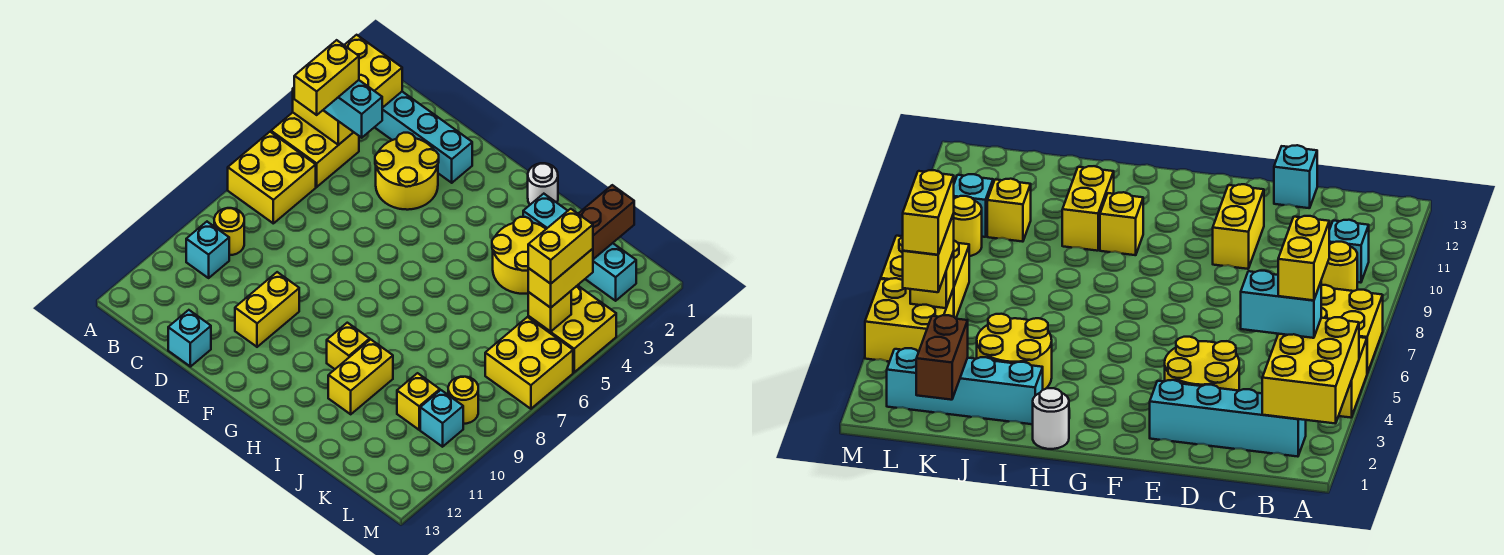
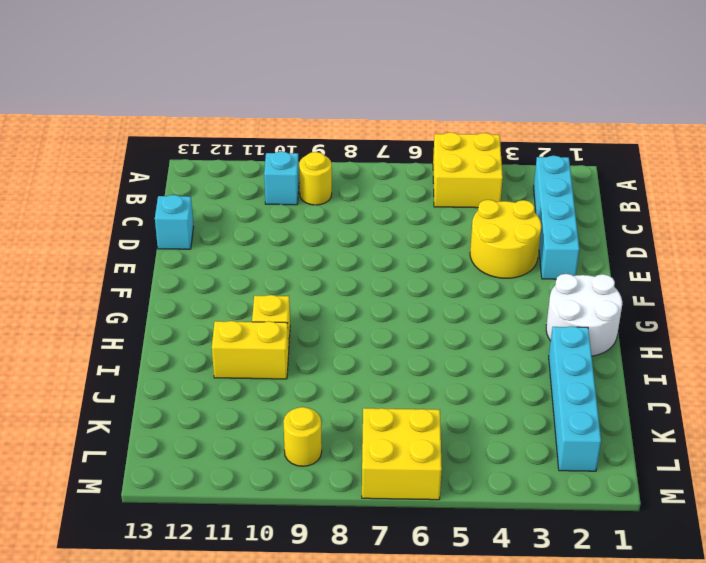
white 2x2 round brick [546,274,622,356] -> white 1x1 round brick [528,163,558,205]
none -> yellow 2x2 brick [228,132,316,223]
none -> yellow 1x2 brick [235,272,299,347]
none -> yellow 2x2 round brick [492,217,546,294]

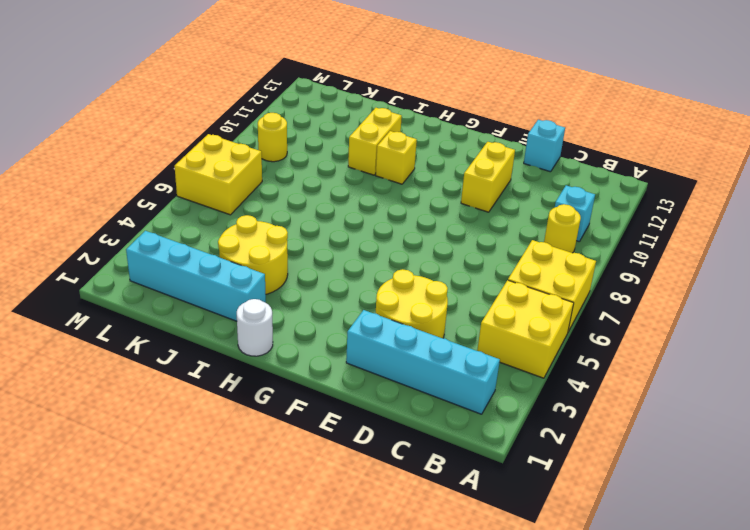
none -> yellow 1x1 brick [397,373,440,430]
none -> yellow 2x2 brick [528,285,616,372]
none -> cyan 1x1 brick [420,390,463,447]

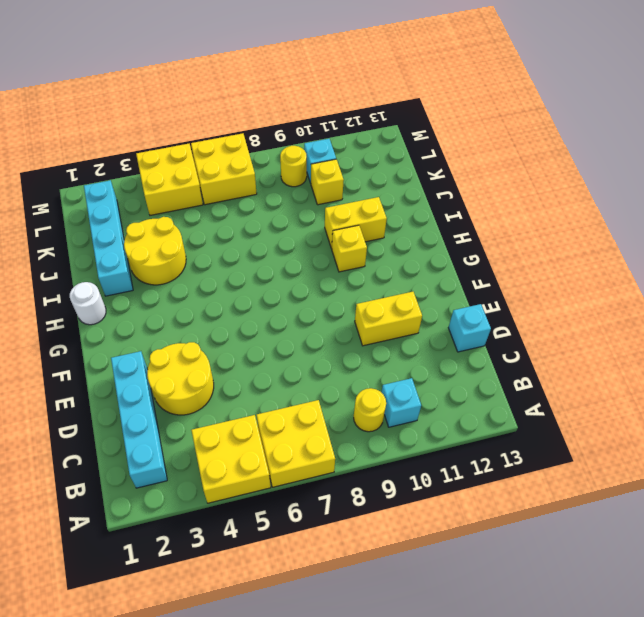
none -> yellow 2x3 brick [293,35,402,145]
none -> brown 1x2 brick [578,185,634,259]
none -> yellow 1x1 brick [528,291,571,332]

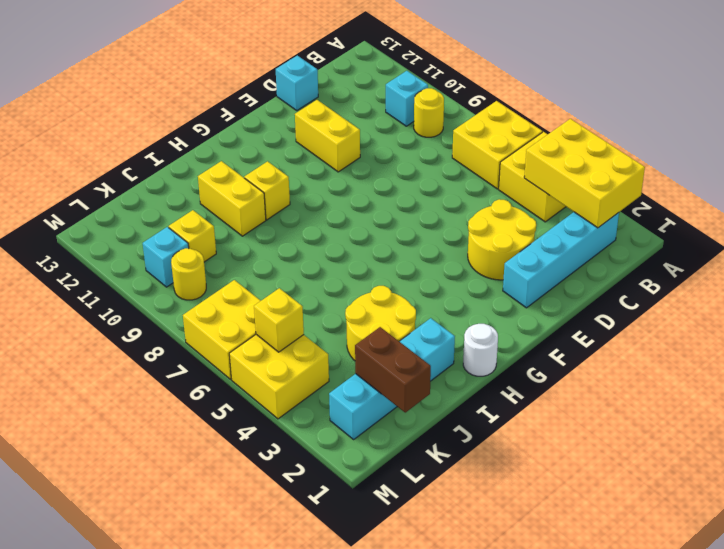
none -> cyan 1x2 brick [324,80,382,138]
none -> yellow 1x2 brick [528,249,593,308]
none -> yellow 1x2 brick [294,40,359,115]

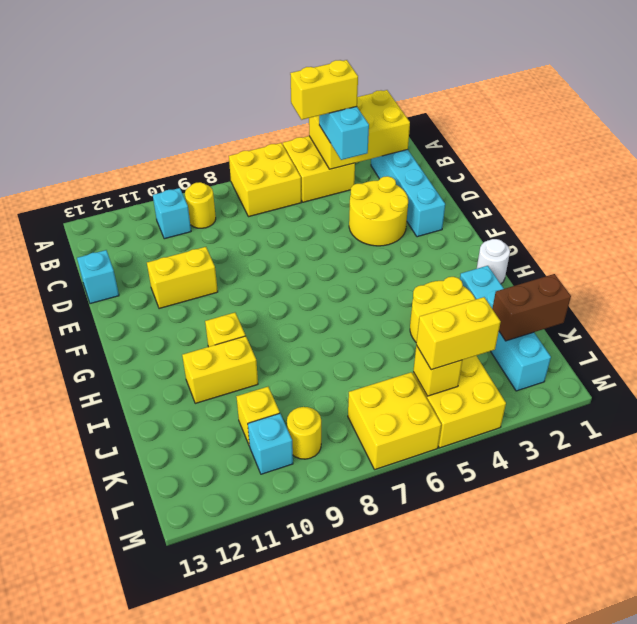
none -> yellow 1x2 brick [528,209,593,284]

